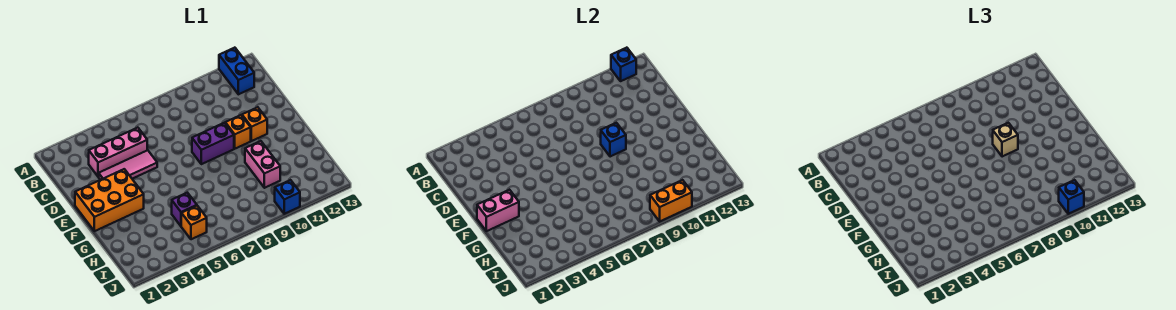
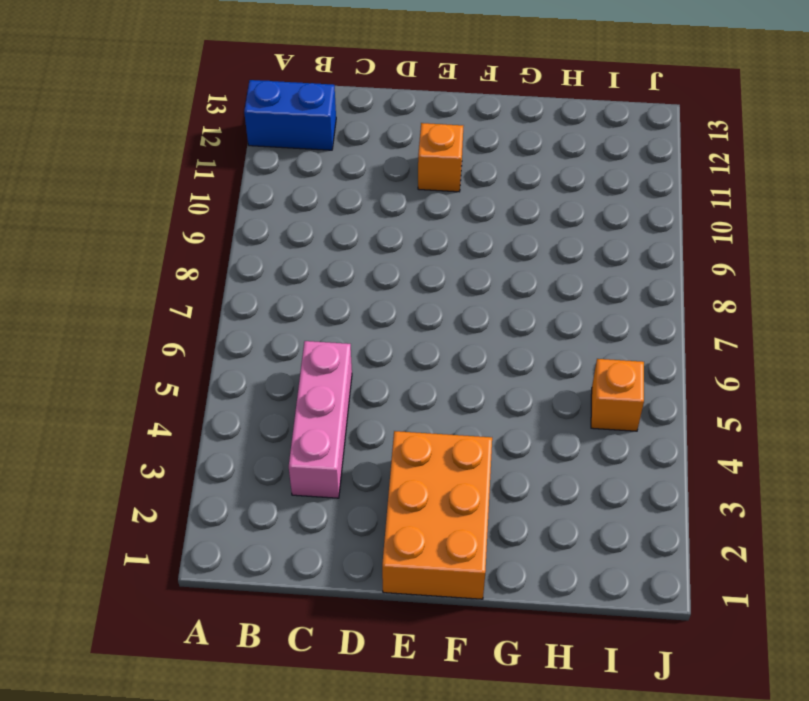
none -> pink 1x3 tile [99,150,157,180]
none -> purple 1x2 brick [192,123,234,164]
none -> orange 1x1 brick [225,115,251,149]

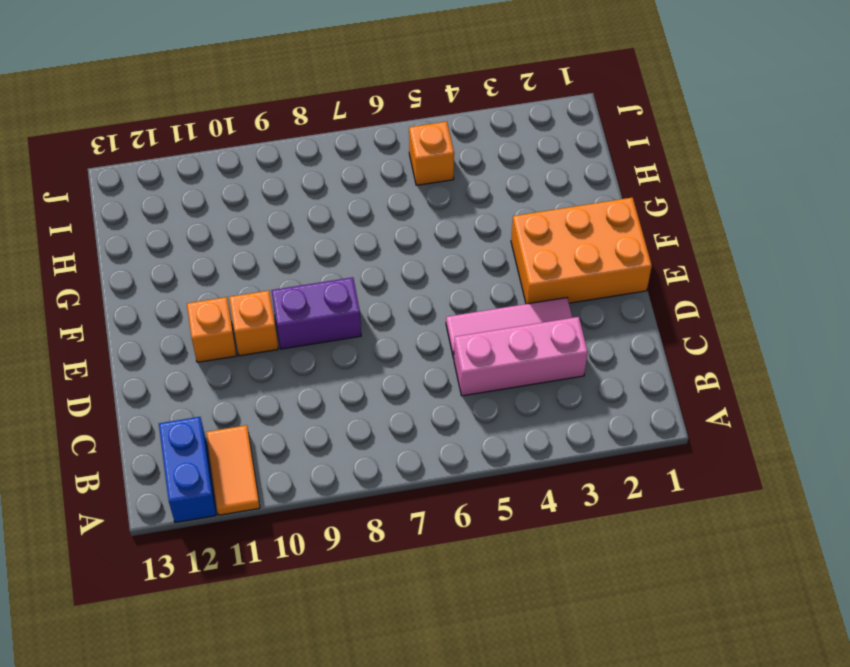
orange 1x2 tile [206,425,260,515] -> none
none -> pink 1x2 brick [245,141,280,188]
none -> purple 1x1 brick [172,193,197,226]
none -> blue 1x1 brick [275,180,300,214]

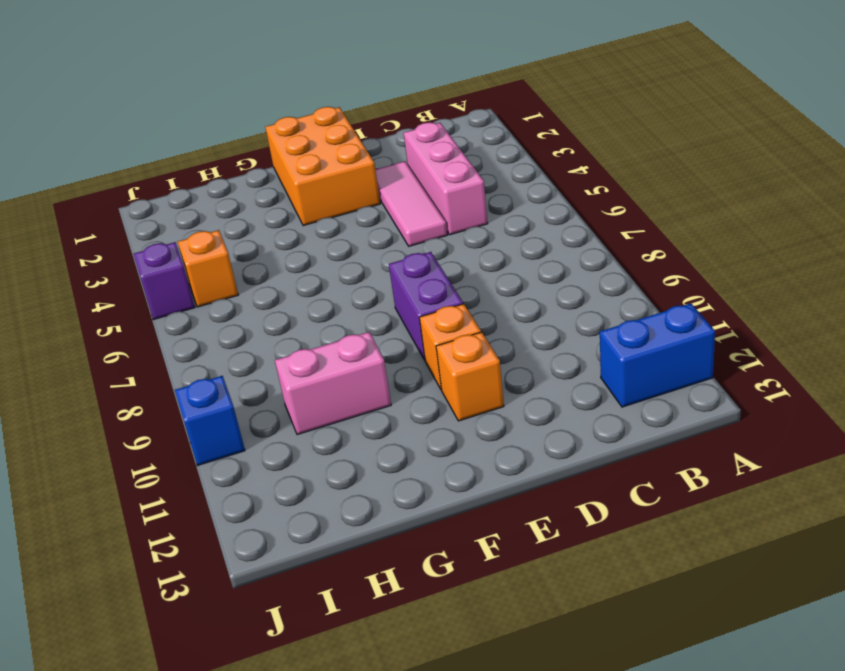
purple 1x1 brick [134,242,195,320] -> purple 1x1 brick moved to [172,193,197,226]
none -> blue 1x1 brick [611,48,636,81]
none -> blue 1x1 brick [601,123,626,157]
none -> pink 1x2 brick [477,190,519,231]

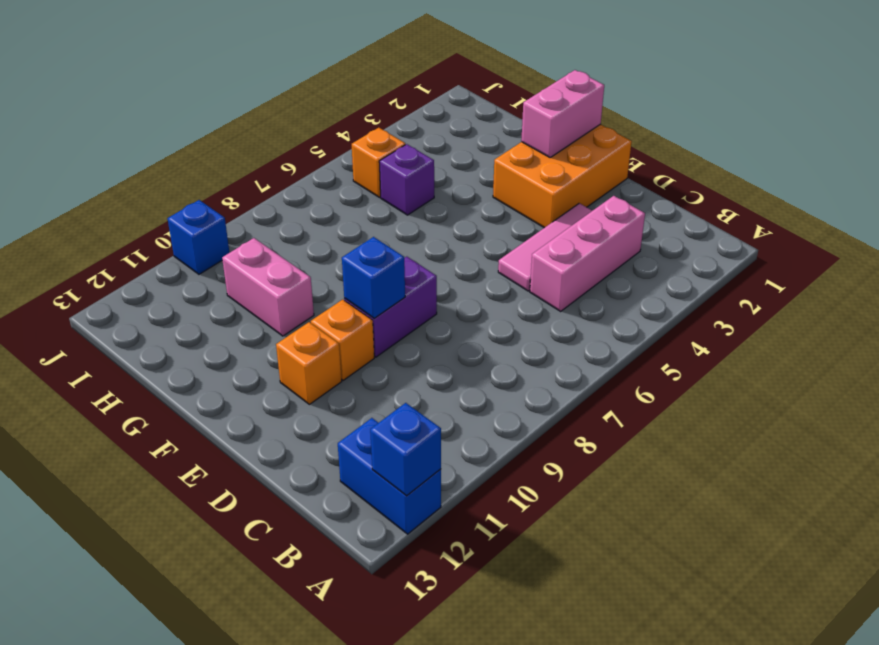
none -> orange 1x2 brick [650,180,692,221]
none -> tan 1x1 brick [993,123,1018,157]
none -> blue 1x1 brick [1059,180,1084,214]

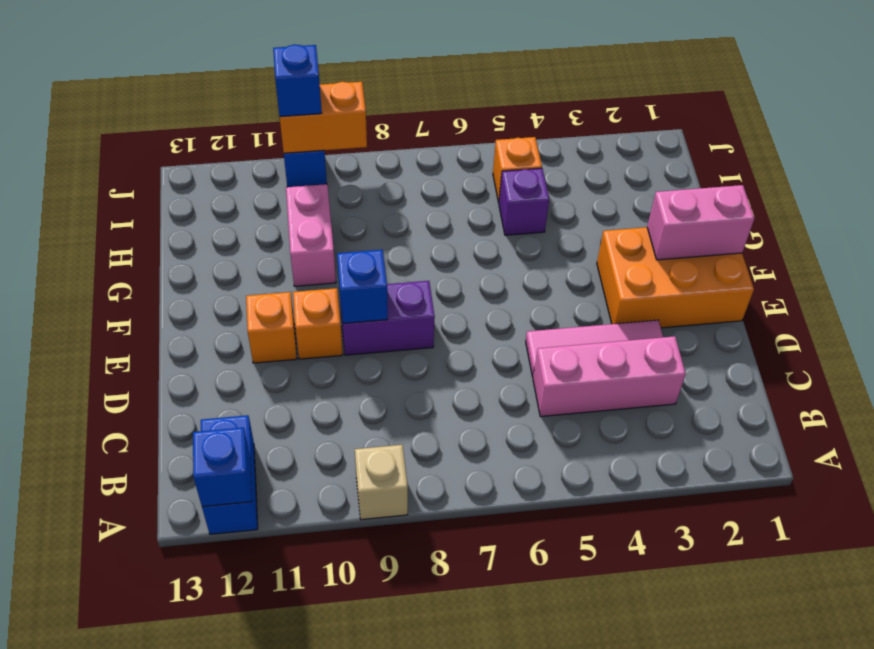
tan 1x1 brick [355,445,408,520] -> tan 1x1 brick moved to [993,123,1018,157]

